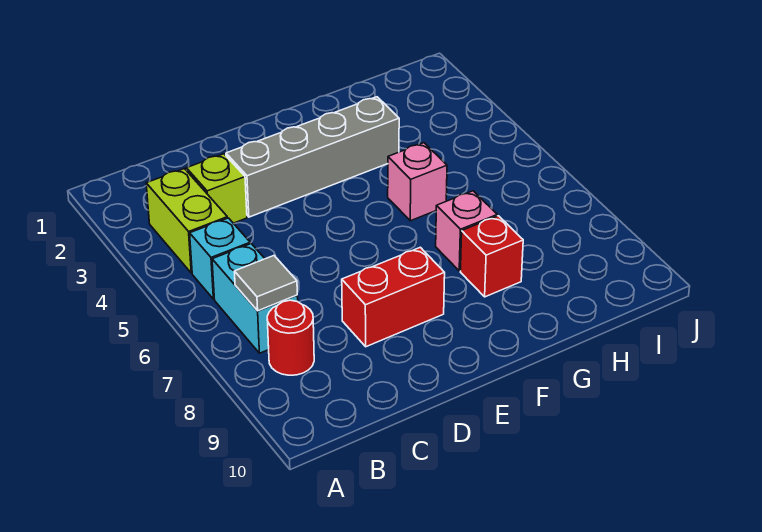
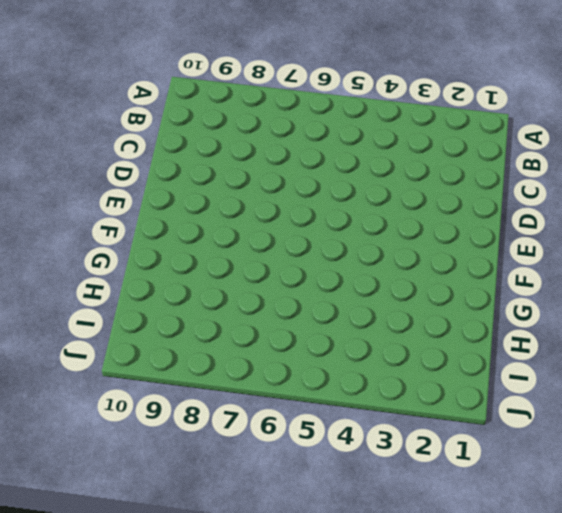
none -> lime 1x2 brick [146,169,227,273]
none -> cyan 1x1 brick [190,218,250,299]

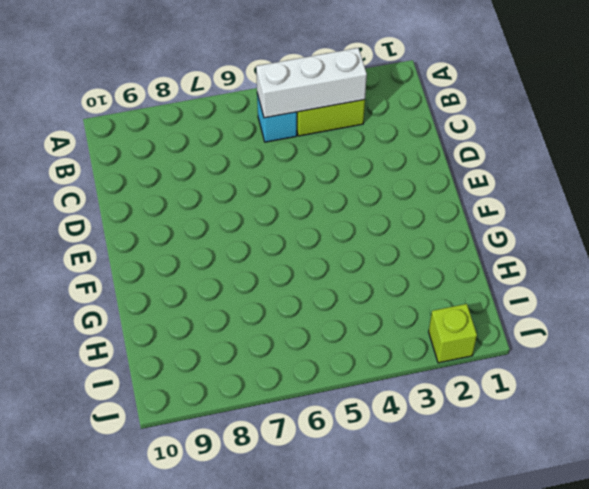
white 1x3 brick [256,48,367,118] -> none
lime 1x1 brick [429,304,477,363] -> lime 1x1 brick moved to [186,154,247,223]
none -> cyan 1x2 brick [212,244,298,353]
none -> red 1x1 round brick [267,300,314,375]

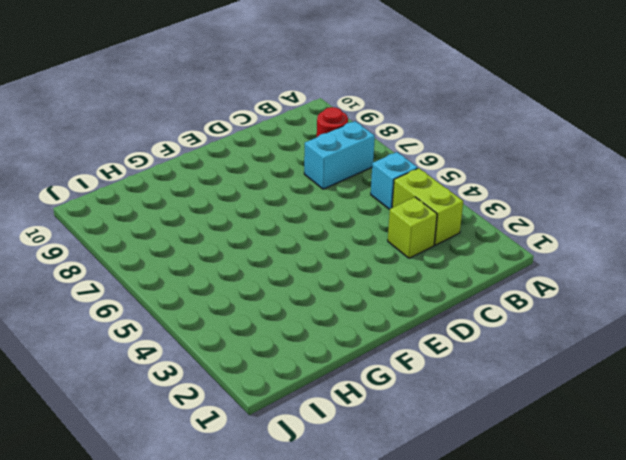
cyan 1x2 brick [304,121,375,189] -> cyan 1x2 brick turned to [212,244,298,353]
none -> grey 1x4 brick [226,97,399,217]
none -> red 1x2 brick [342,247,445,347]

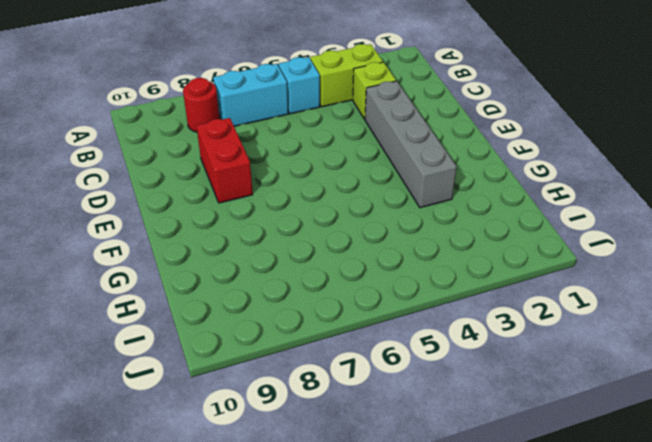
none -> pink 1x1 brick [388,143,447,221]
none -> pink 1x1 brick [436,191,497,271]

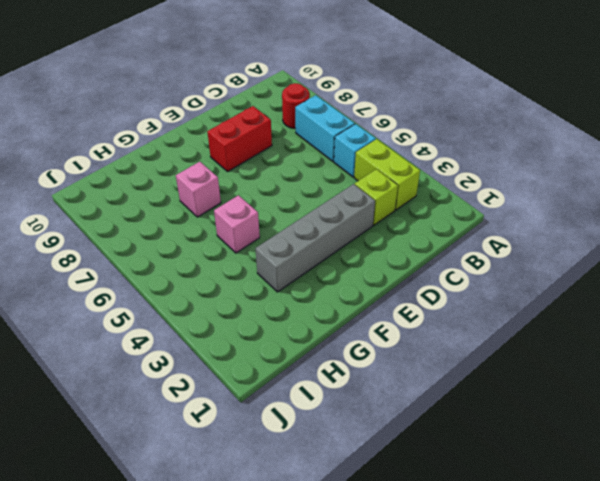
none -> red 1x1 brick [461,216,523,297]
none -> grey 1x1 tile [234,256,297,311]

